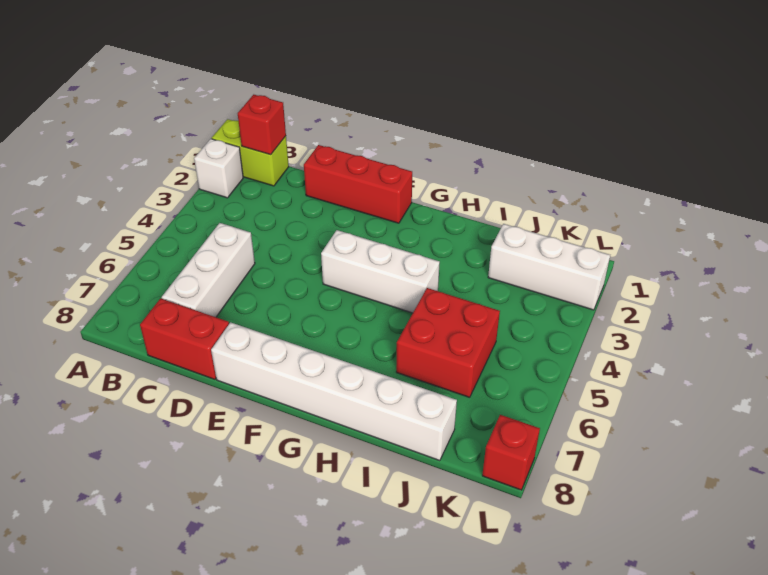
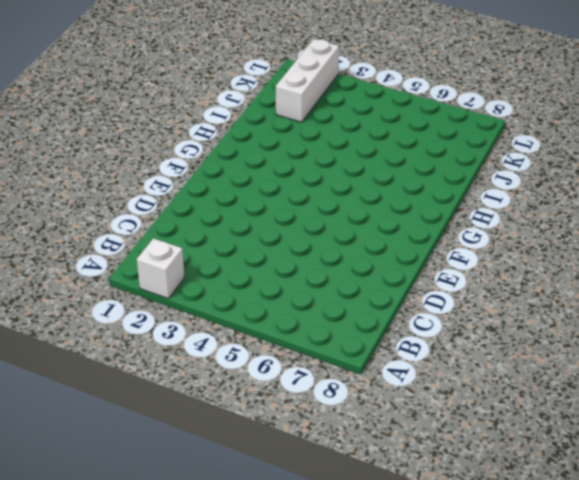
none -> lime 1x2 brick [212,119,289,186]
none -> white 1x3 brick [162,223,255,317]

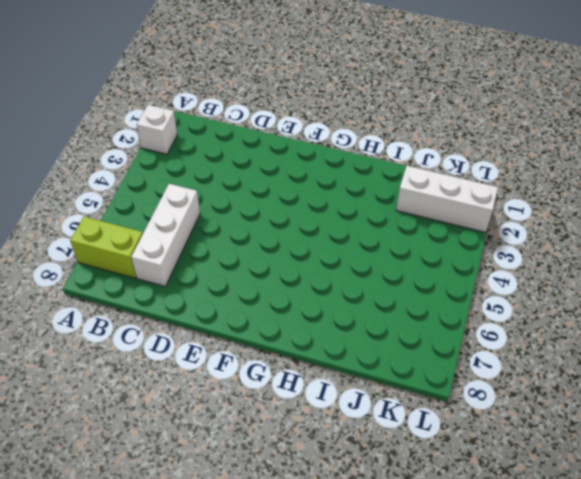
lime 1x2 brick [70,217,143,278] -> lime 1x2 brick moved to [212,119,289,186]
none -> red 1x2 brick [140,298,229,379]
none -> red 1x3 brick [304,145,412,223]

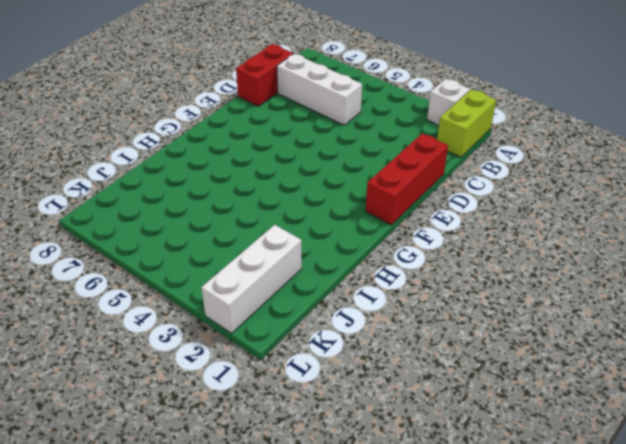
none -> white 1x6 brick [211,322,457,461]
none -> white 1x3 brick [321,230,440,313]

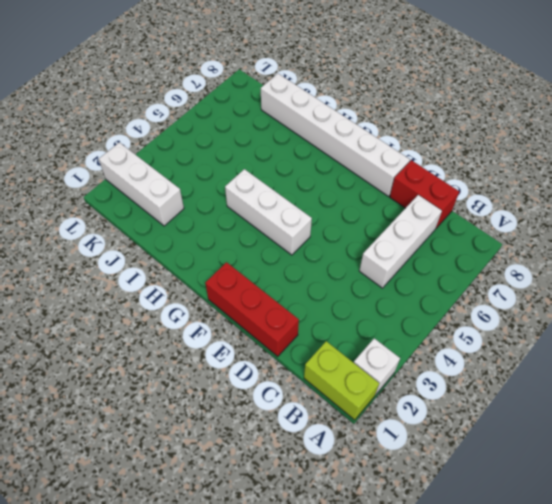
none -> red 2x2 brick [396,288,500,397]
none -> red 1x1 brick [482,415,540,490]

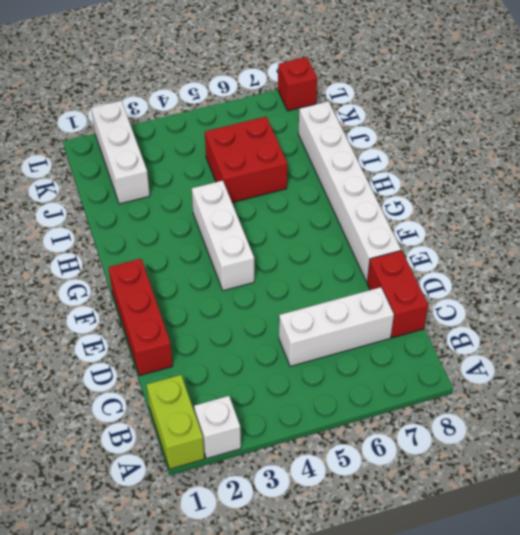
none -> red 1x1 brick [238,95,286,155]

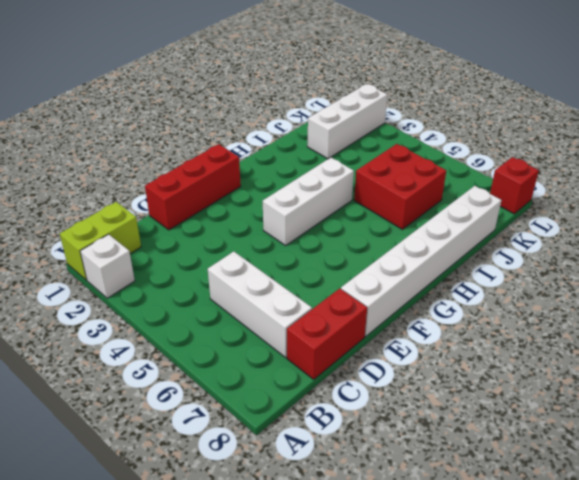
none -> red 1x1 brick [238,95,286,155]

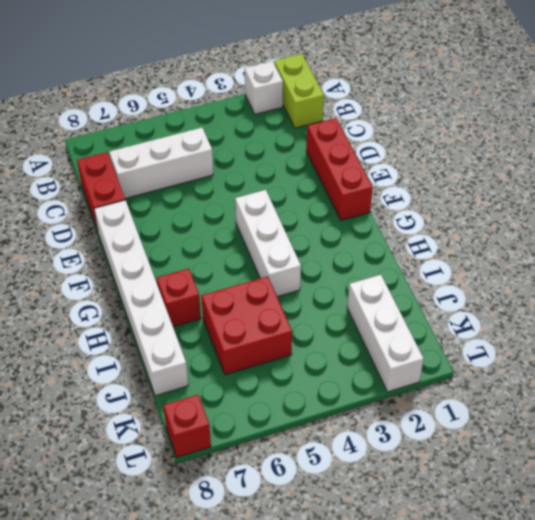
red 1x1 brick [157,268,201,327] -> red 1x1 brick moved to [238,95,286,155]

